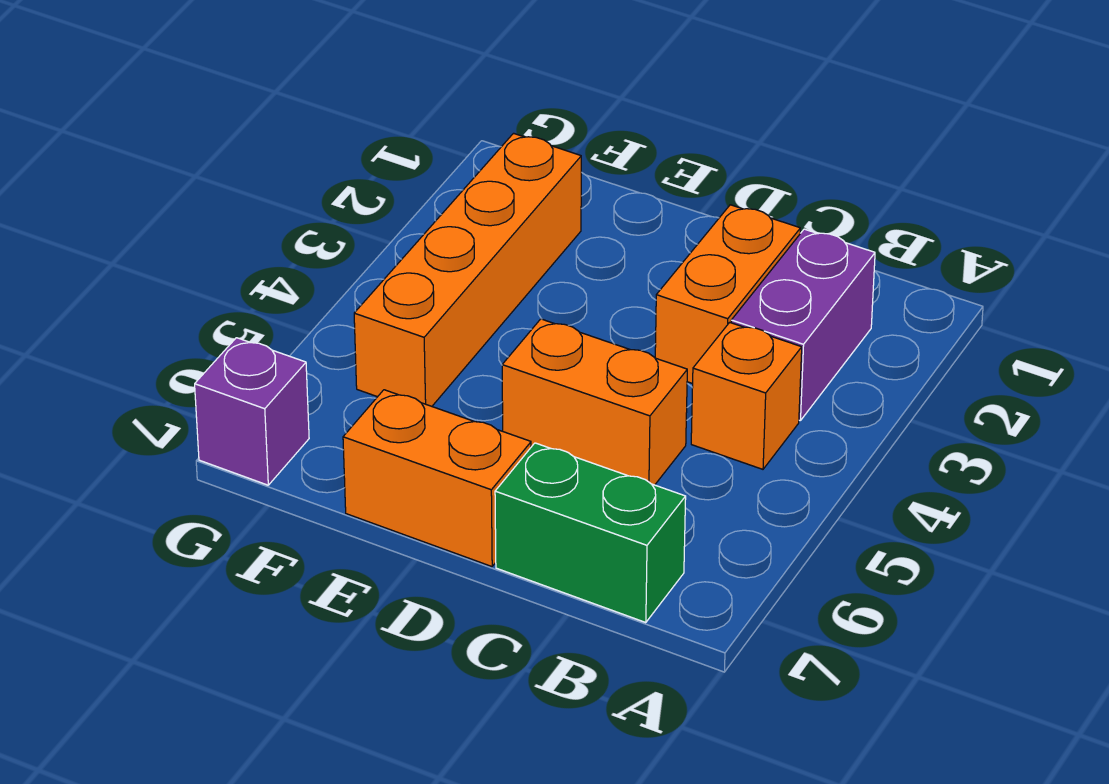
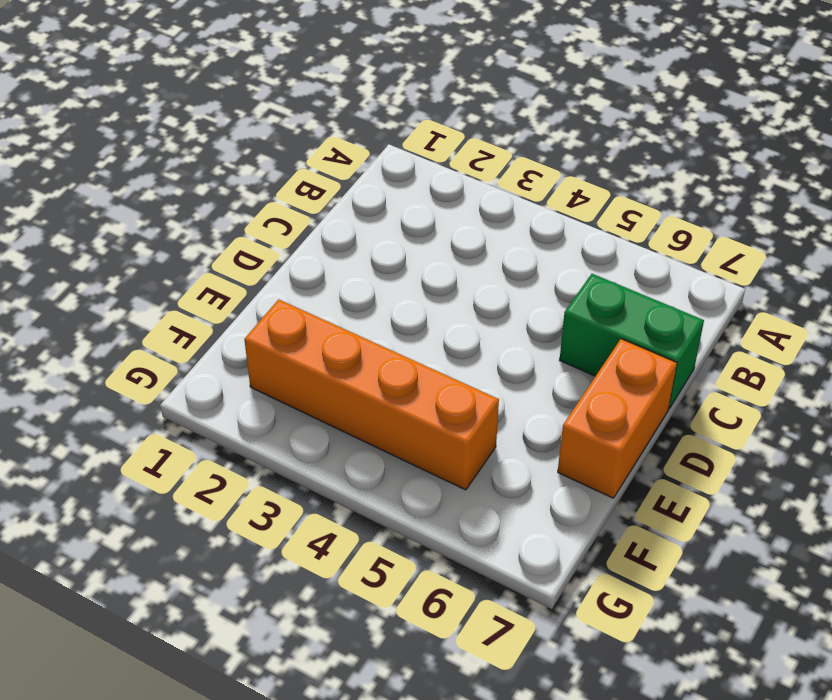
green 1x2 brick [560,274,704,408] -> green 1x2 brick turned to [495,443,686,623]
none -> purple 1x2 brick [731,229,875,421]
none -> orange 1x1 brick [691,322,802,469]

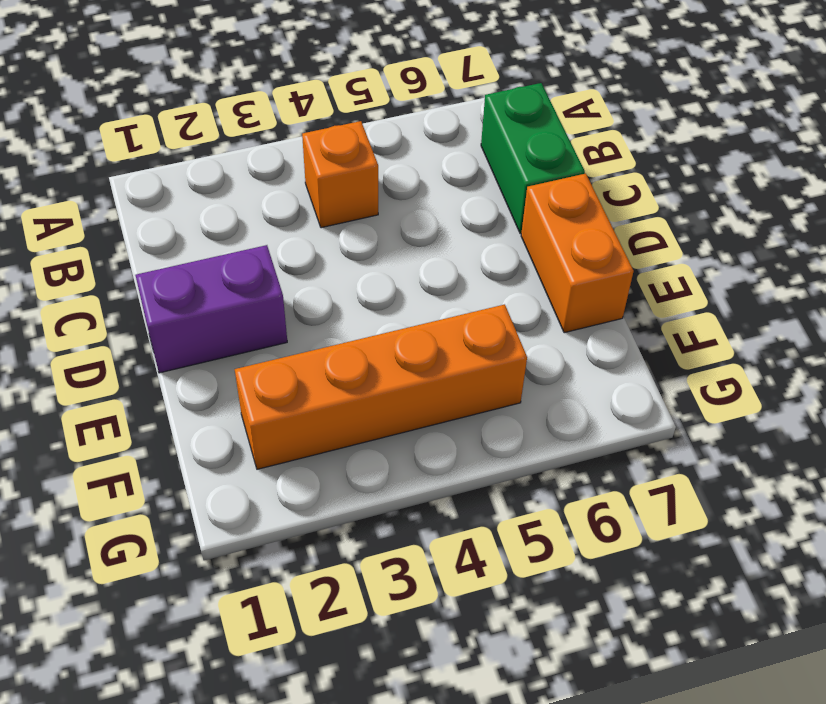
purple 1x2 brick [135,245,287,373] -> purple 1x2 brick moved to [731,229,875,421]
none -> orange 1x2 brick [655,205,800,384]
none -> orange 1x2 brick [502,319,687,485]

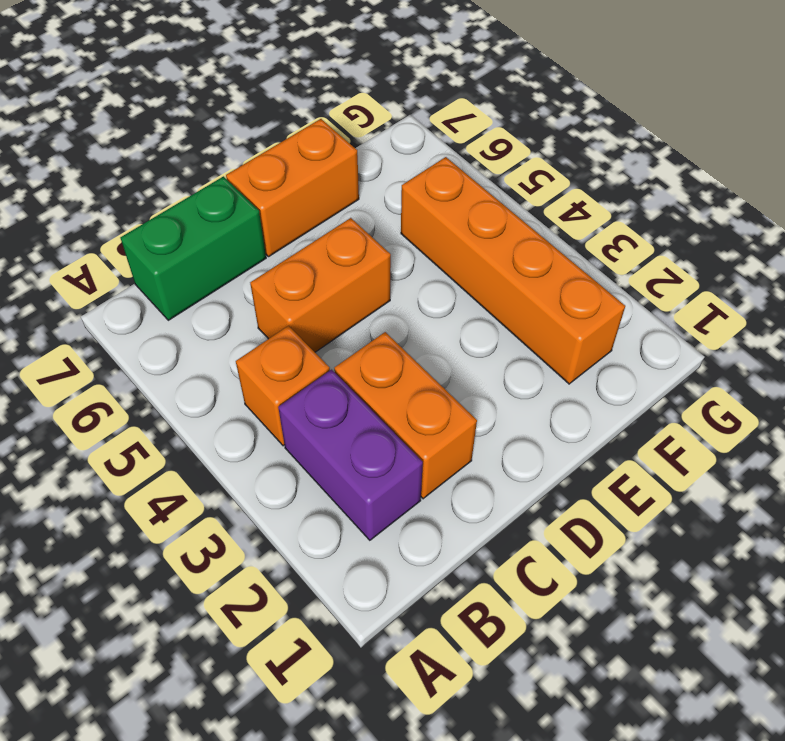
none -> purple 1x1 brick [195,338,309,485]

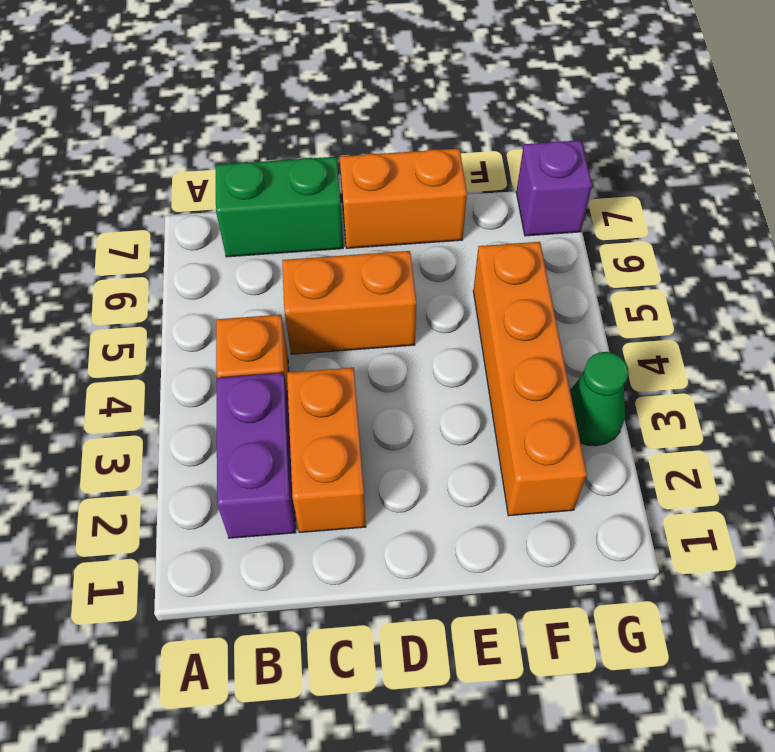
green 1x1 cone [570,352,629,446] -> none

